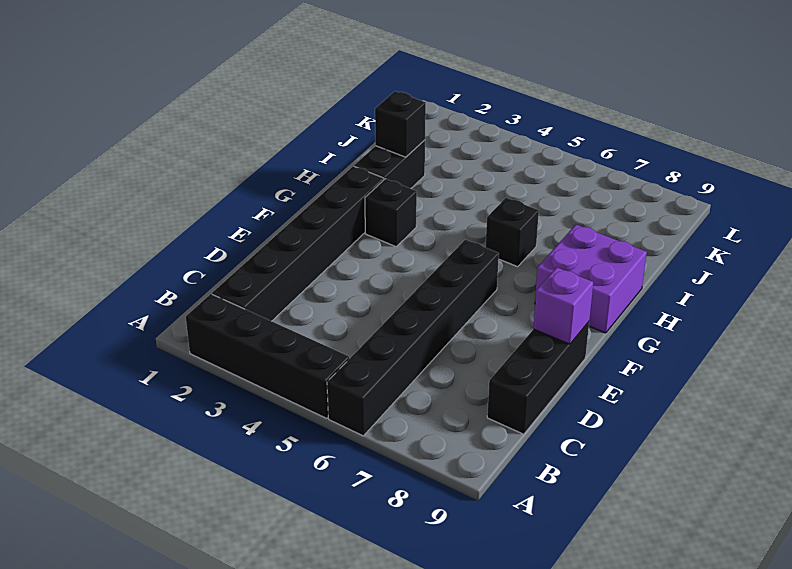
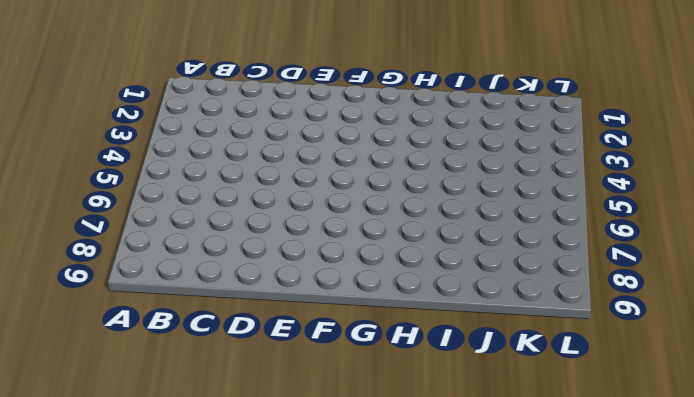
none -> black 1x4 brick [186,294,349,418]
none -> black 1x6 brick [327,240,499,436]

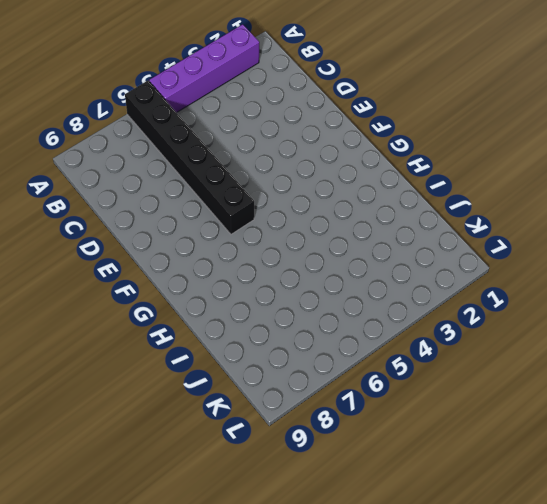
purple 1x4 brick [149,24,259,113] -> black 1x4 brick [186,294,349,418]
none -> black 1x6 brick [212,166,384,321]
none -> black 1x3 brick [487,322,589,434]

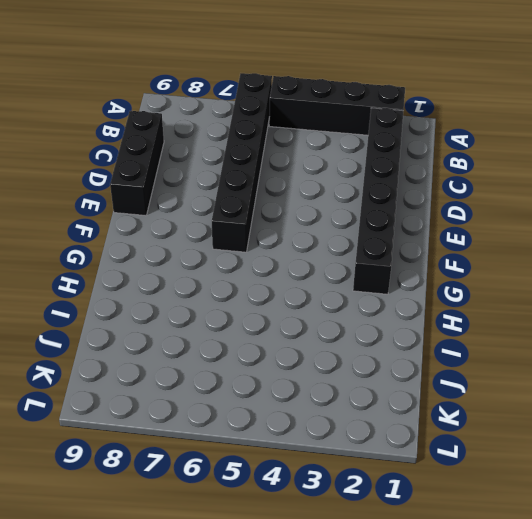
none -> black 1x1 brick [365,179,417,247]
none -> purple 2x2 brick [535,225,647,333]

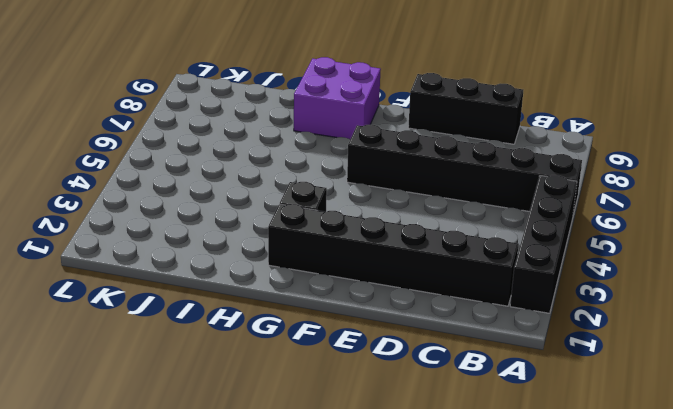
none -> black 1x2 brick [354,140,425,189]
none -> black 1x1 brick [486,198,539,267]

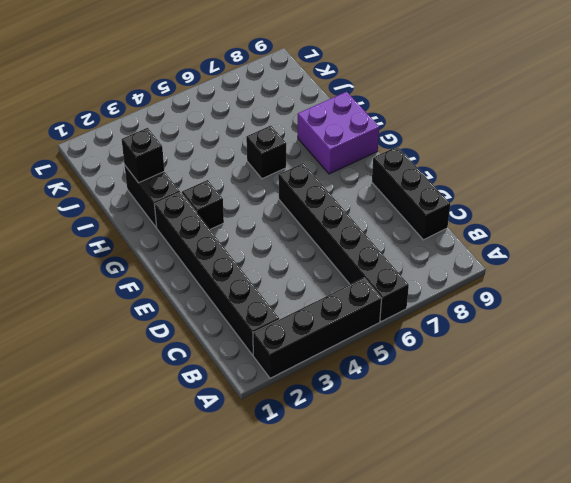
none -> purple 1x1 brick [533,267,593,344]

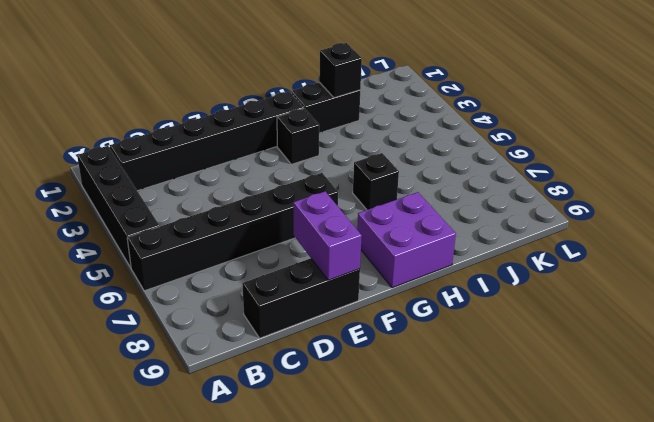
purple 1x2 brick [293,192,362,280] -> purple 1x1 brick [533,267,593,344]

